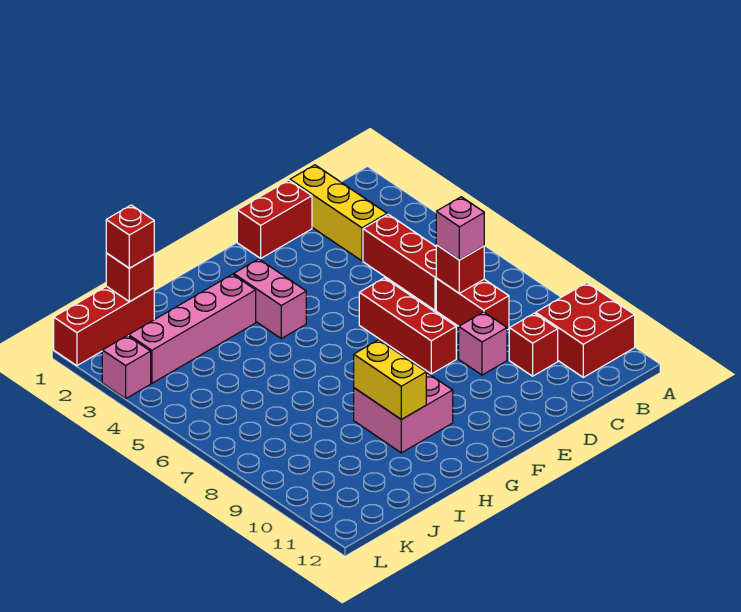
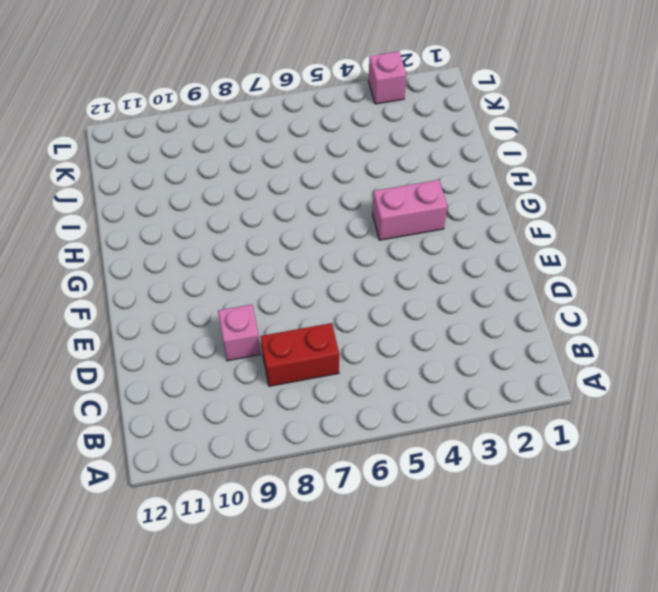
none -> red 2x2 brick [536,283,635,377]
none -> yellow 1x3 brick [290,165,387,261]
none -> red 1x3 brick [363,214,436,310]

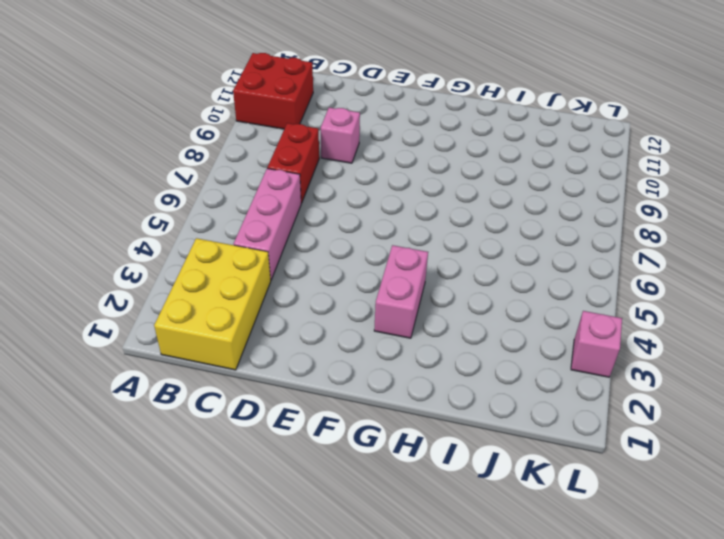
yellow 2x3 brick [154,238,271,370] -> yellow 1x3 brick [290,165,387,261]
pink 1x3 brick [233,168,301,280] -> red 1x3 brick [363,214,436,310]
none -> red 1x1 brick [509,313,558,376]
none -> red 1x2 brick [237,180,312,258]
none -> red 1x3 brick [359,278,456,374]

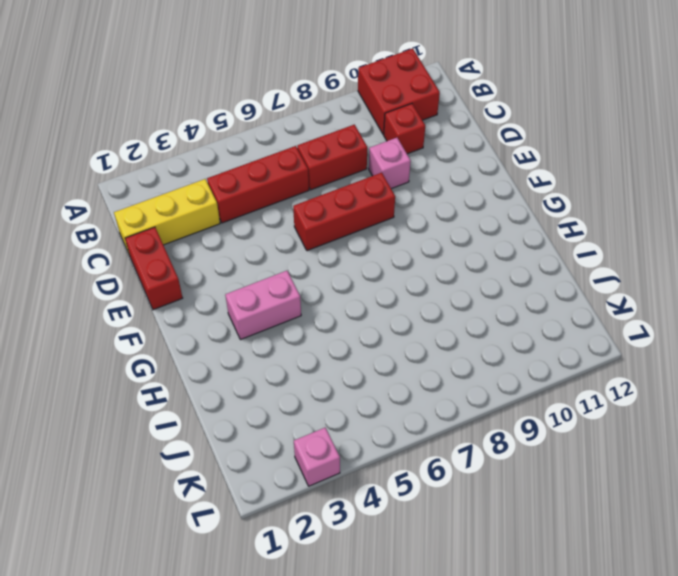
none -> pink 2x2 brick [354,372,453,453]
none -> pink 1x4 brick [129,274,256,383]
none -> red 1x3 brick [54,286,154,366]

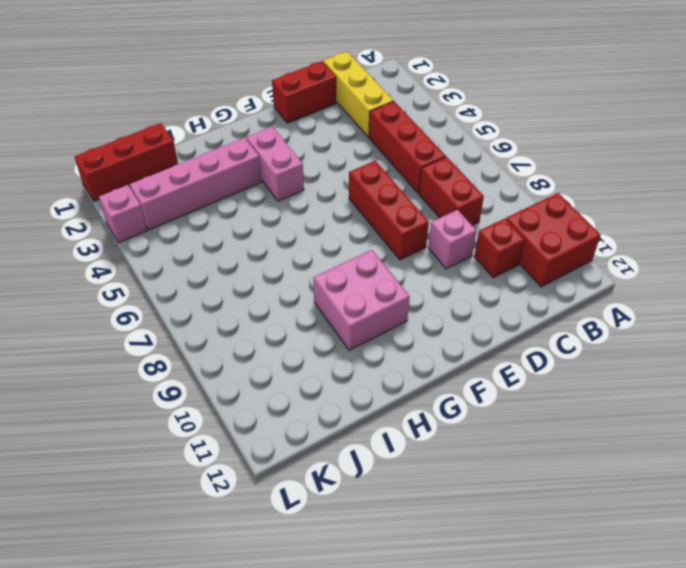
none -> red 1x1 brick [436,245,484,293]
none -> yellow 1x2 brick [354,340,426,419]
none -> red 1x1 brick [106,253,154,302]

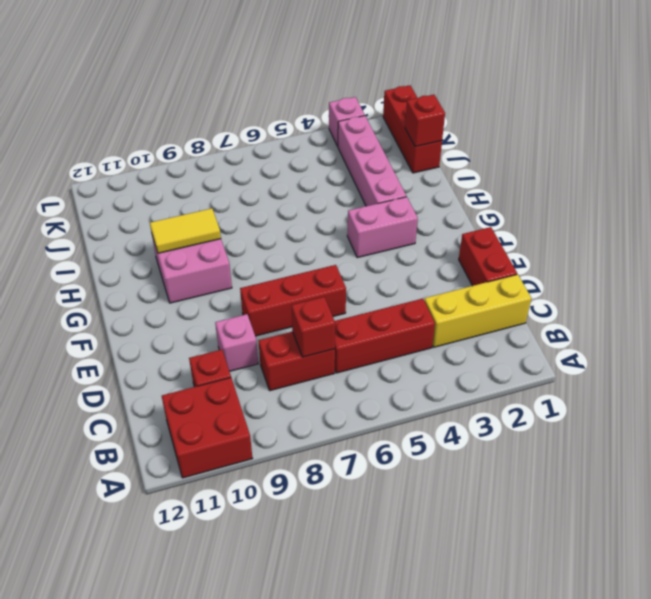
yellow 1x2 tile [150,208,221,253] -> yellow 1x2 brick [354,340,426,419]
none -> pink 1x1 brick [436,197,484,260]
none -> red 1x1 brick [106,205,154,268]

